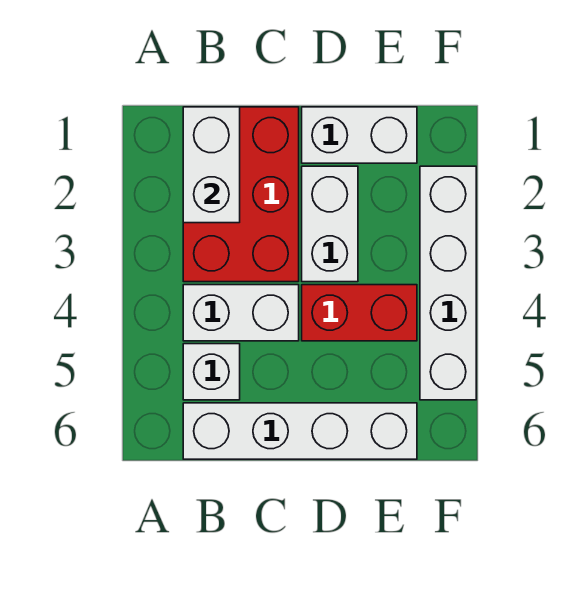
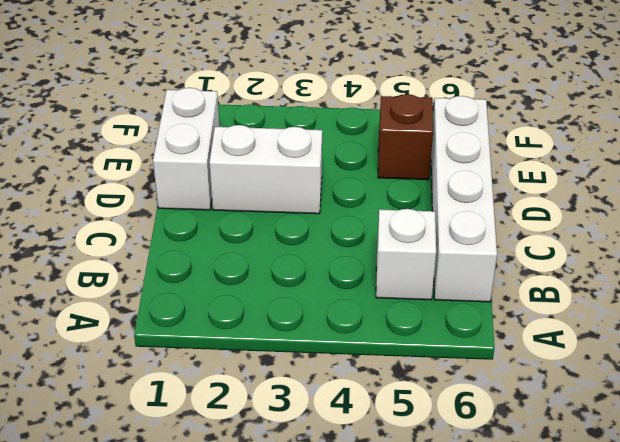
brown 1x1 brick [378,94,433,180] -> none
none -> red 2x3 brick [183,107,299,282]
none -> white 1x2 brick [183,285,299,341]

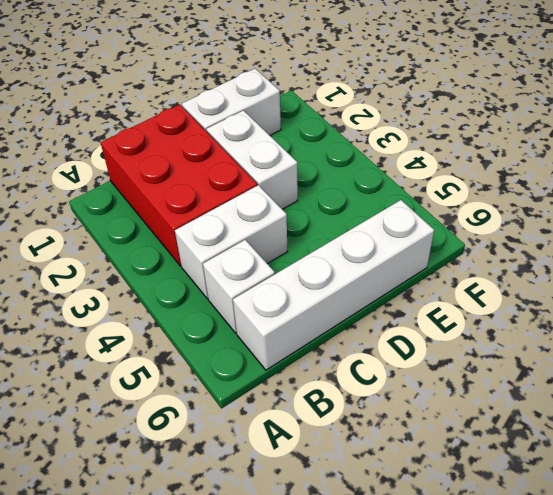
none -> red 1x2 brick [302,285,417,341]
none -> white 1x4 brick [420,166,476,400]

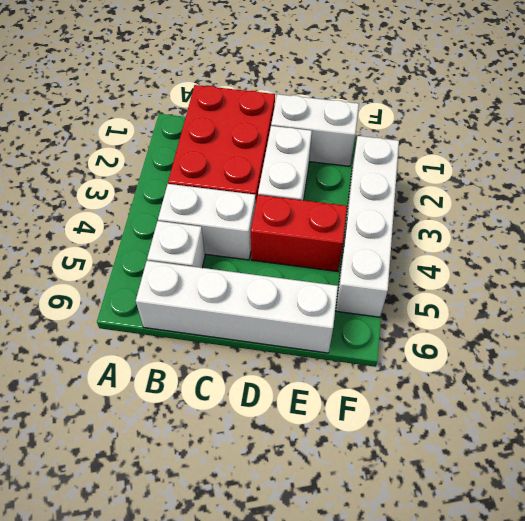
none -> white 1x2 brick [183,107,240,223]

